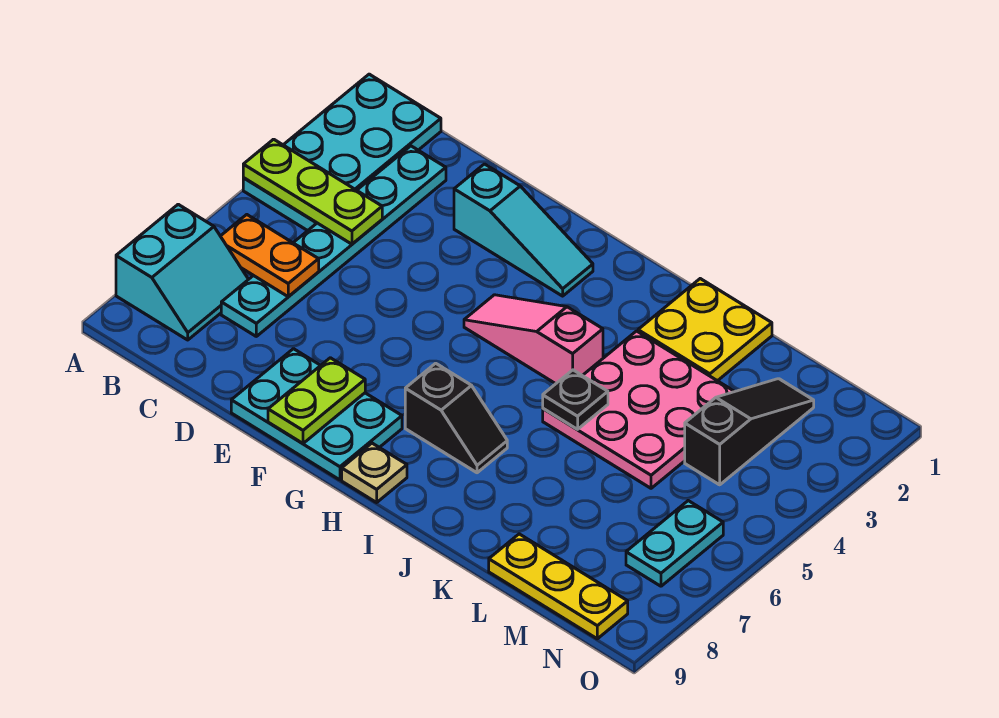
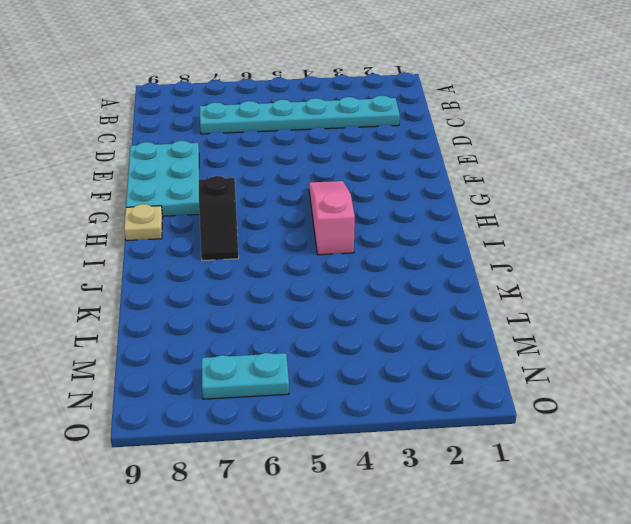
none -> cyan 2x4 plate [243,74,441,231]
none -> cyan 2x2 slope [116,204,248,340]
none -> cyan 1x3 slope [454,164,593,296]

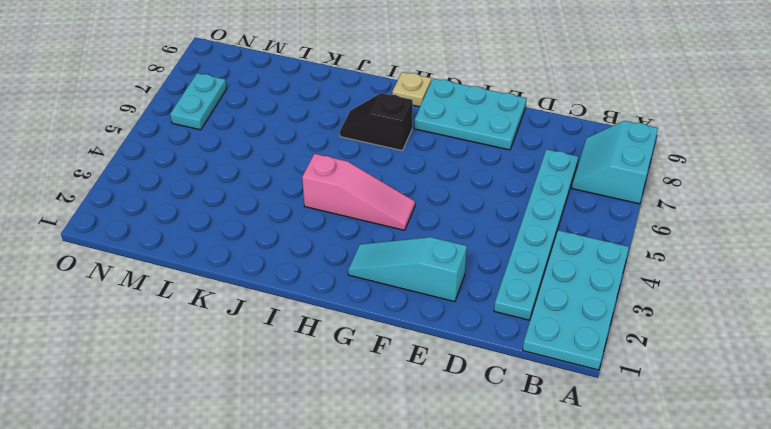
none -> yellow 2x2 plate [638,279,772,381]
none -> pink 3x3 plate [543,331,734,488]
none -> yellow 1x3 plate [489,534,628,639]

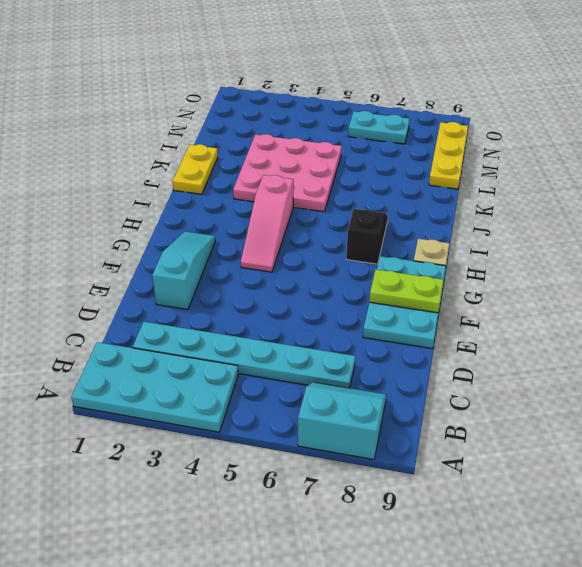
yellow 1x2 plate [172,144,218,194] -> yellow 2x2 plate [638,279,772,381]
none -> black 1x3 slope [685,379,814,485]
none -> lime 1x3 plate [243,139,382,244]
none -> orange 1x2 plate [221,215,319,297]

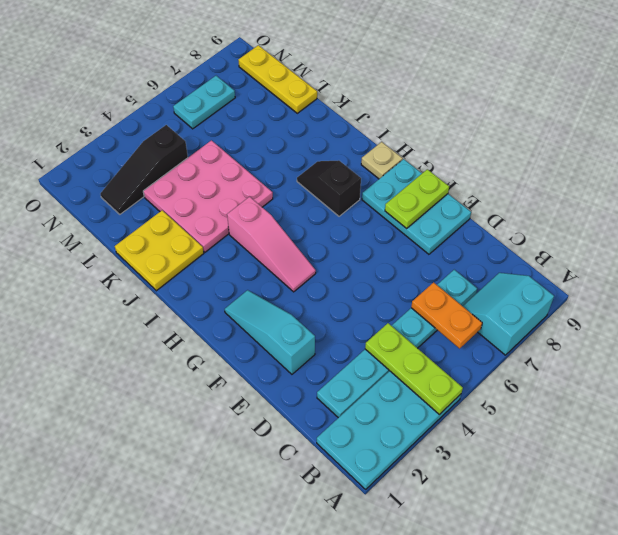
none -> black 1x1 plate [543,370,608,429]

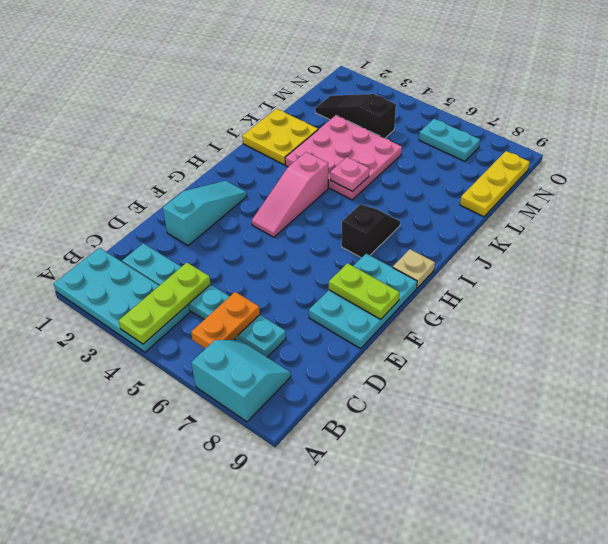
pink 1x1 plate [330,157,369,192] -> black 1x1 plate [543,370,608,429]

